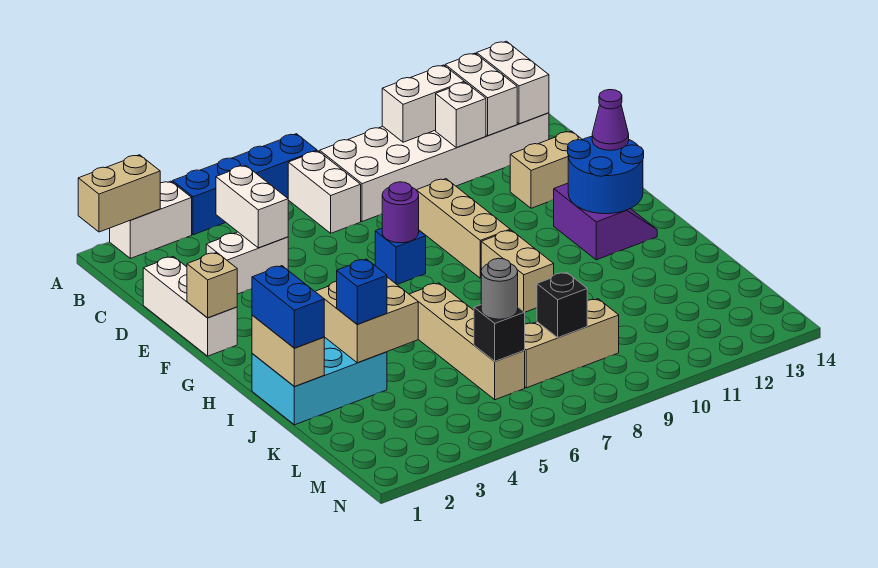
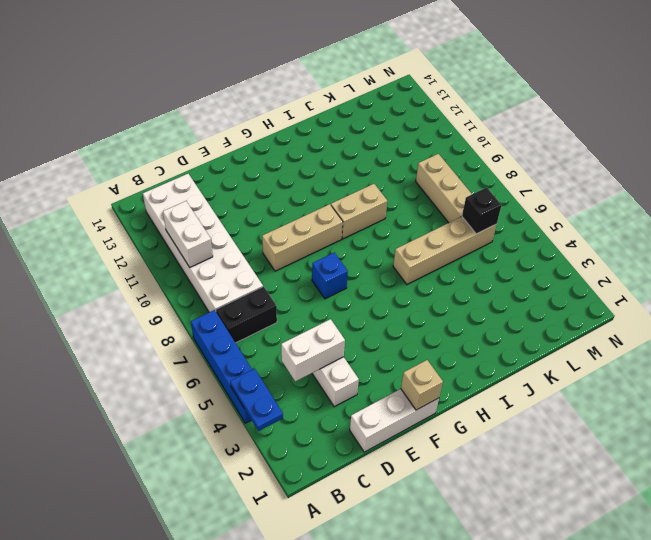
blue 1x2 plate [230,369,283,431] -> none
black 1x2 brick [216,287,277,343] -> white 1x2 brick [288,151,361,233]
none -> white 1x2 brick [110,181,192,258]
none -> tan 1x2 brick [510,131,582,208]
none -> purple 2x2 slope [554,183,657,260]
none -> cyan 2x3 brick [252,337,387,425]

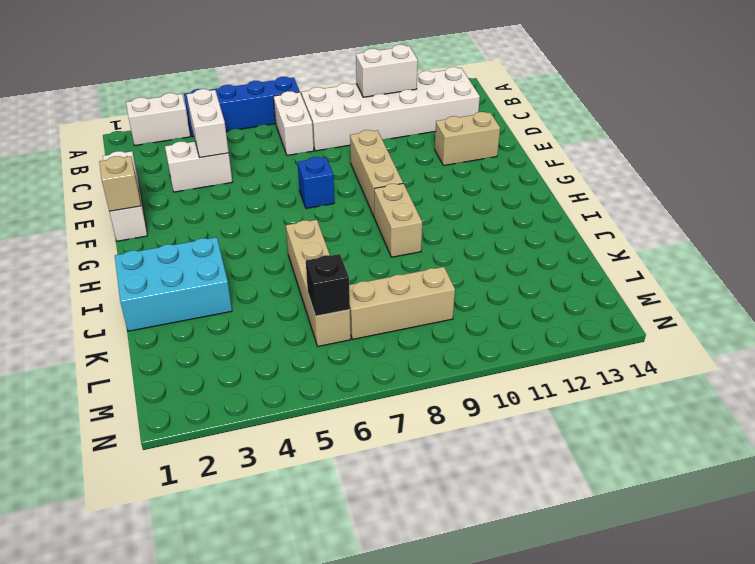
none -> purple 2x2 slope [554,183,657,260]
none -> tan 1x2 brick [78,155,160,232]
none -> white 1x2 brick [445,53,517,136]
none -> white 1x2 brick [477,41,549,124]

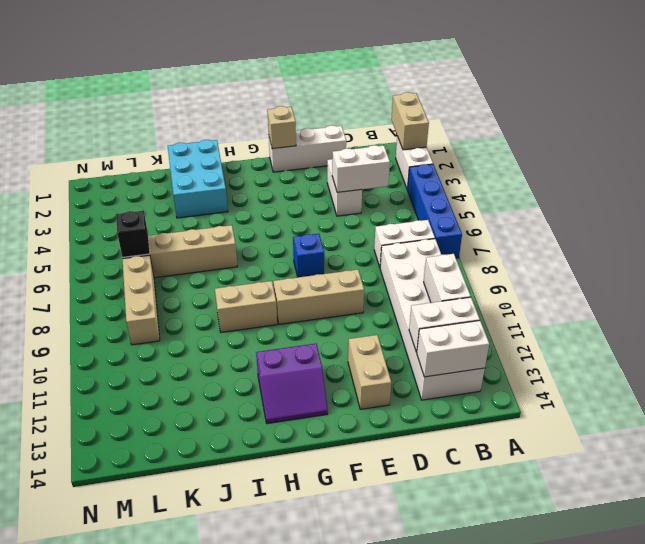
none -> white 1x1 brick [436,82,486,148]
none -> purple 1x1 round brick [382,182,419,243]
none -> blue 2x2 round brick [568,137,644,214]
none -> tan 1x2 brick [252,315,324,386]

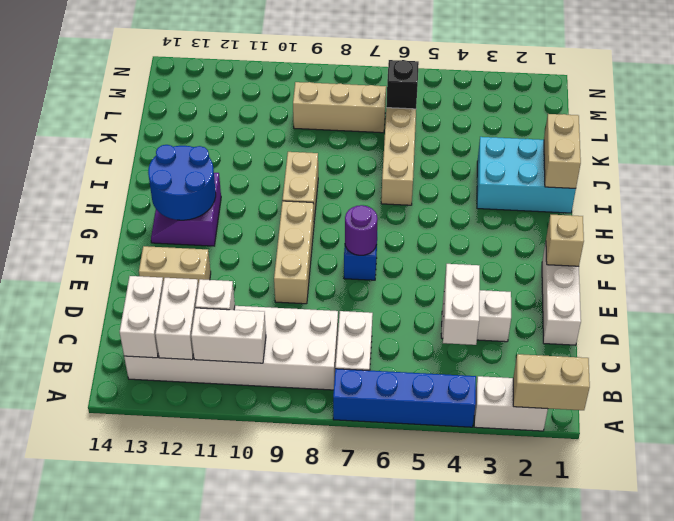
none -> tan 2x2 brick [315,277,418,363]
none -> black 1x1 brick [537,272,587,337]
none -> purple 1x1 cone [592,90,629,150]
none -> blue 1x2 brick [252,266,324,348]

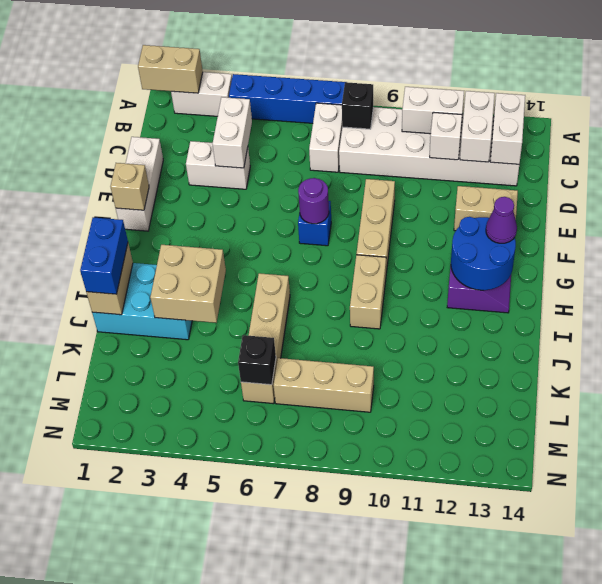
black 1x1 brick [342,82,373,129] -> black 1x1 brick moved to [537,272,587,337]
none -> blue 1x1 brick [337,259,387,324]
none -> grey 1x1 round brick [481,258,518,319]

